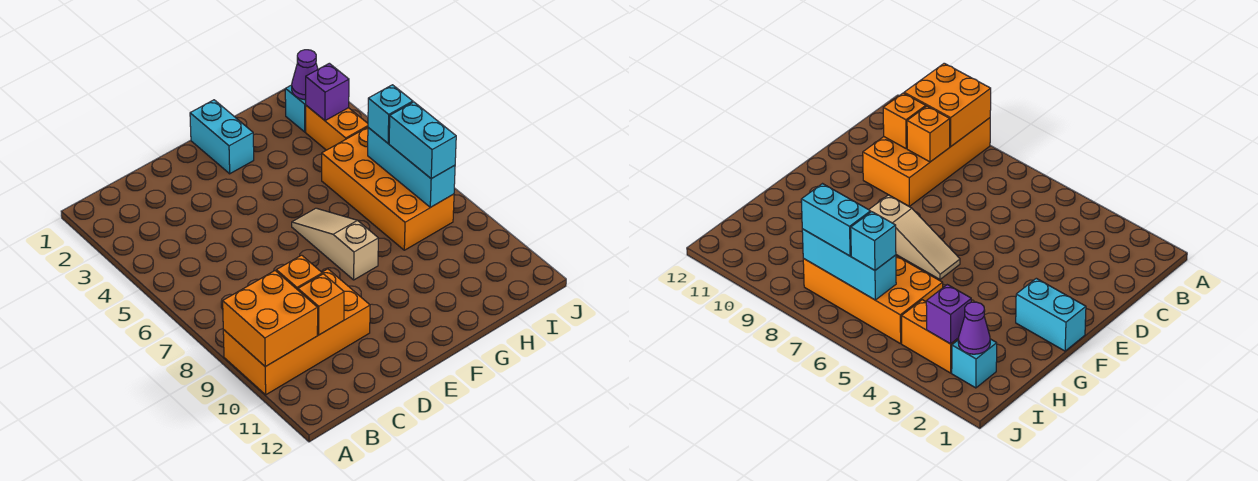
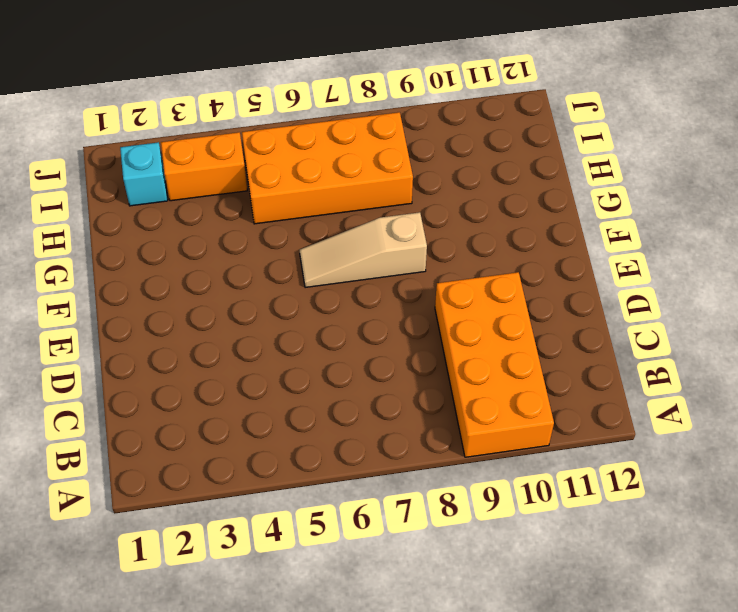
none -> cyan 1x2 brick [190,100,254,174]
none -> orange 2x2 brick [223,271,318,367]
none -> orange 1x1 brick [276,255,322,290]

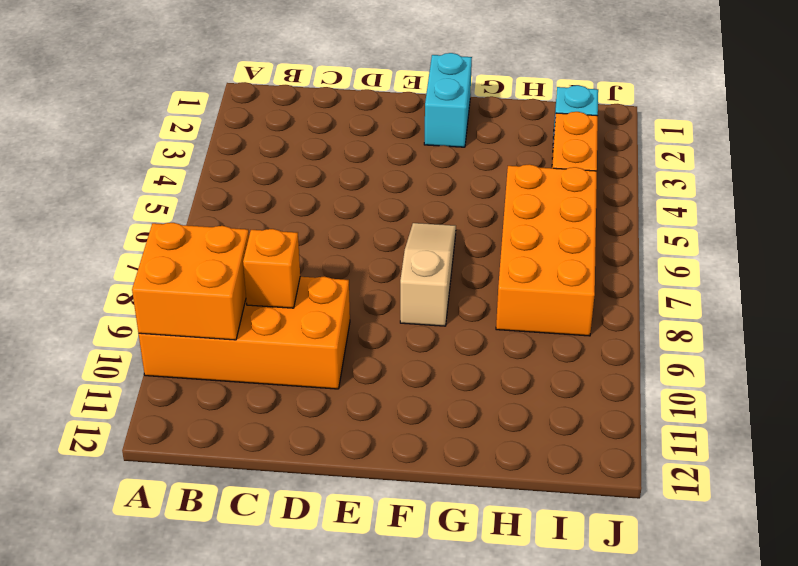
none -> orange 1x1 brick [298,274,344,335]
none -> purple 1x1 cone [292,50,318,100]
none -> purple 1x1 brick [306,63,349,121]

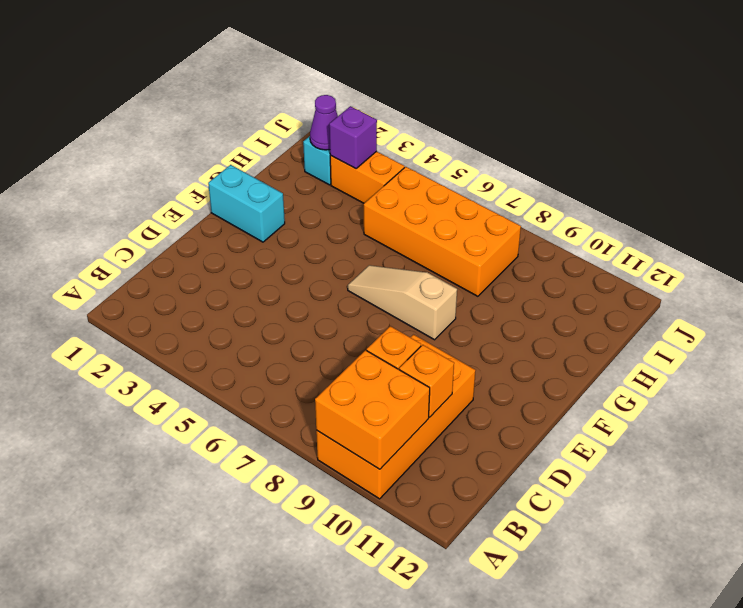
none -> cyan 1x3 brick [368,128,455,207]
none -> cyan 1x1 brick [368,85,413,143]
none -> cyan 1x2 brick [389,102,456,179]

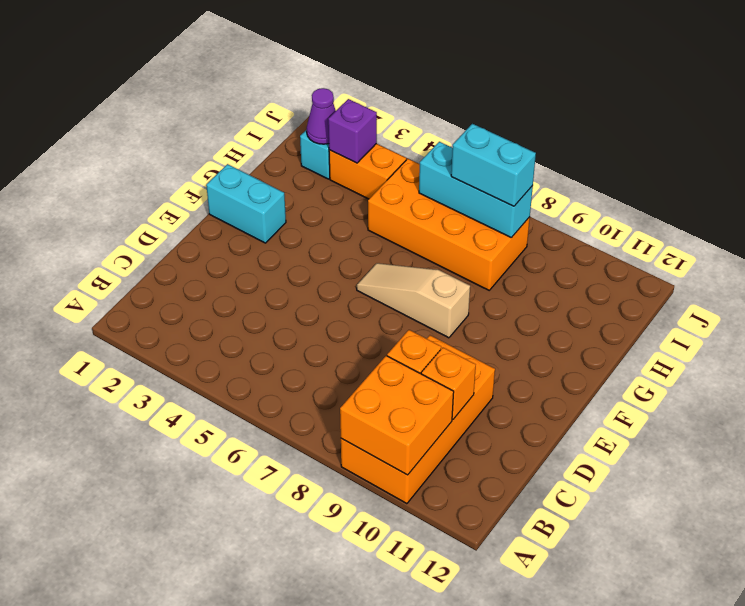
none -> cyan 1x1 brick [368,85,413,143]

